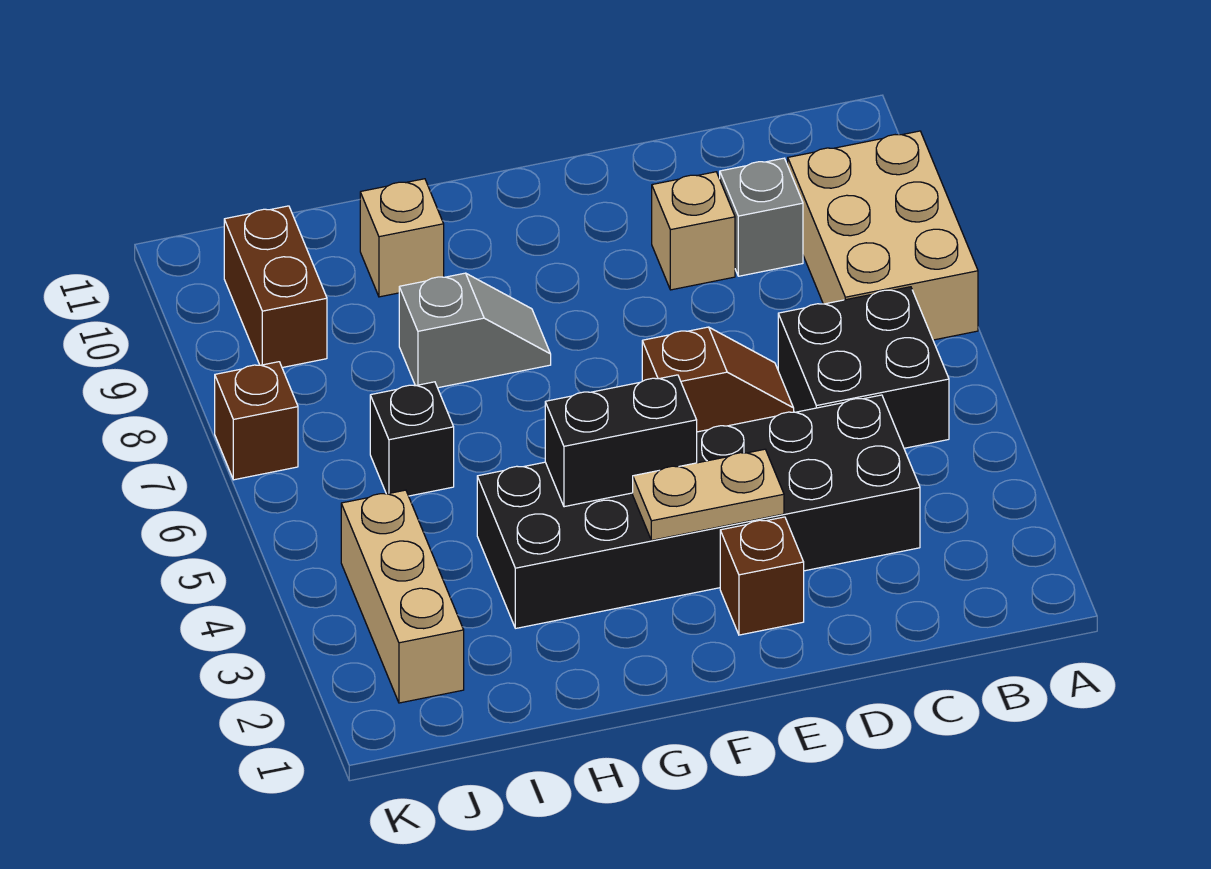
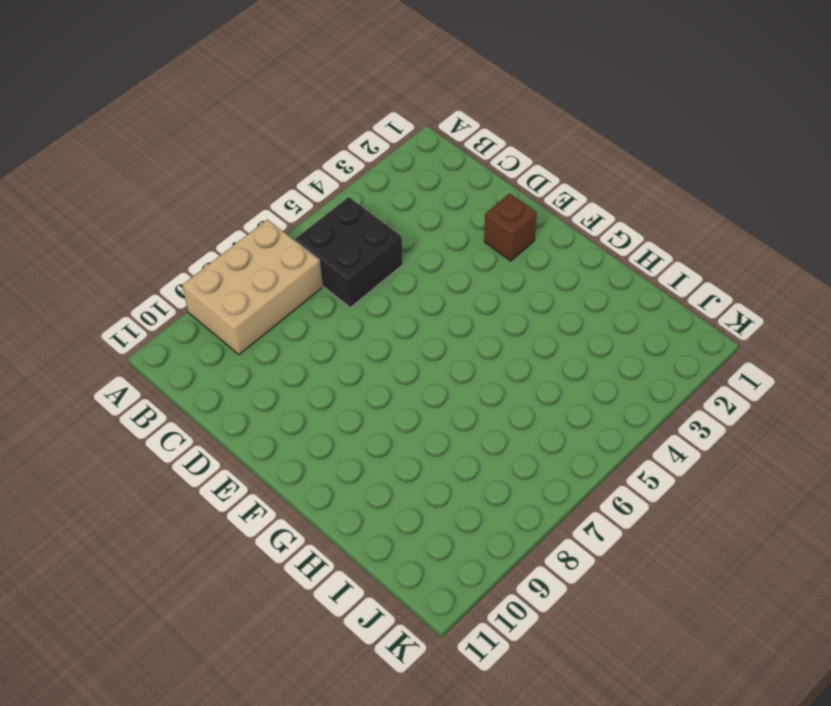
none -> black 2x6 brick [477,395,920,628]
none -> grey 1x1 brick [720,158,803,276]
none -> brown 1x2 slope [642,327,794,432]

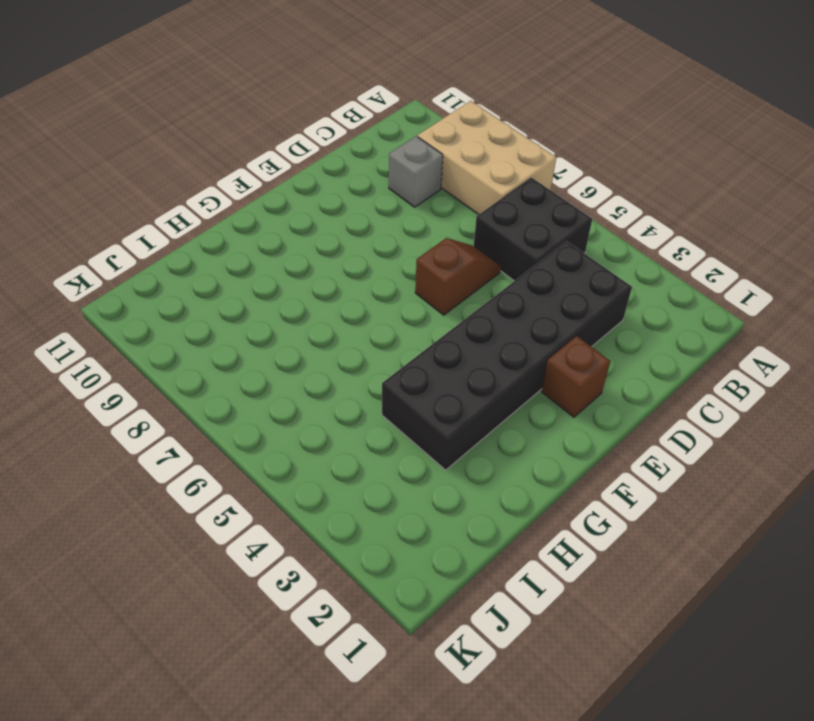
none -> tan 1x1 brick [652,172,735,290]
none -> grey 1x2 slope [399,273,551,388]
none -> tan 1x1 brick [360,179,444,297]

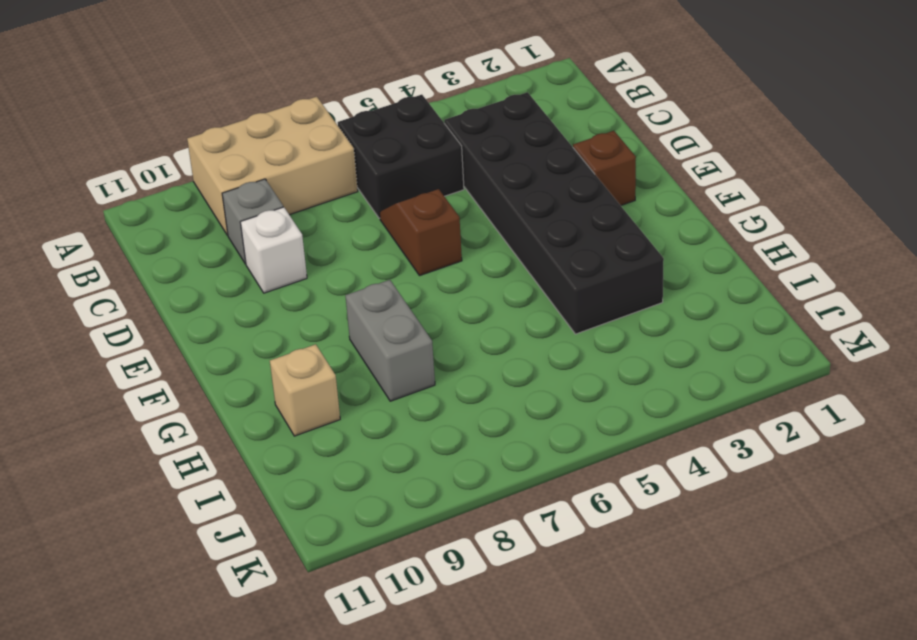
white 1x1 brick [240,207,307,293] -> tan 1x1 brick [652,172,735,290]
grey 1x2 brick [345,280,435,401] -> grey 1x2 slope [399,273,551,388]
none -> black 1x1 brick [370,382,454,496]
none -> tan 1x3 brick [341,490,464,703]
none -> brown 1x2 brick [224,206,327,368]

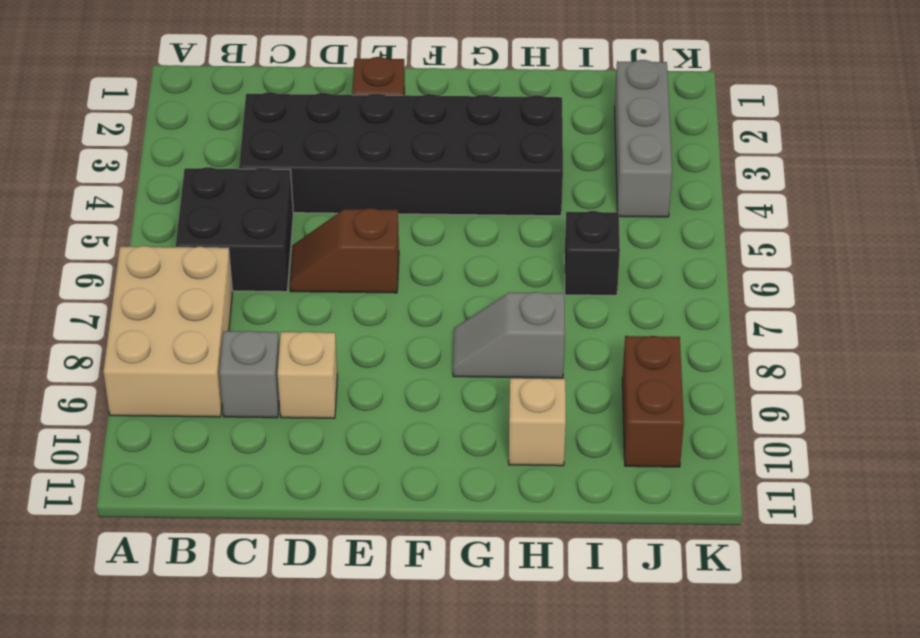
grey 1x3 brick [615,60,672,217] -> tan 1x3 brick [341,490,464,703]
none -> brown 1x1 brick [215,362,298,480]
none -> tan 1x2 plate [633,449,784,540]
none -> black 1x2 brick [545,375,697,507]

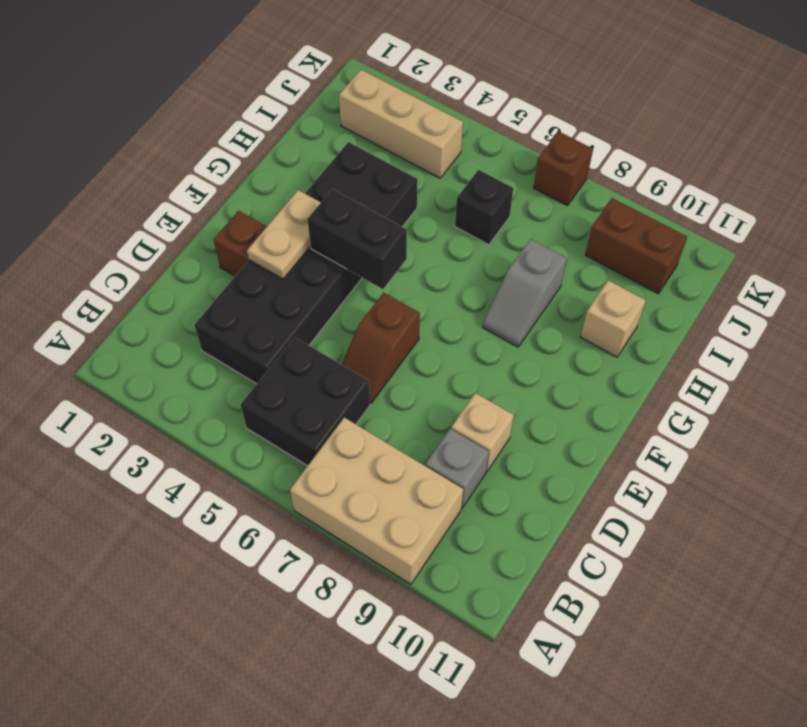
black 1x2 brick [307,189,407,289] -> black 1x2 brick turned to [545,375,697,507]

